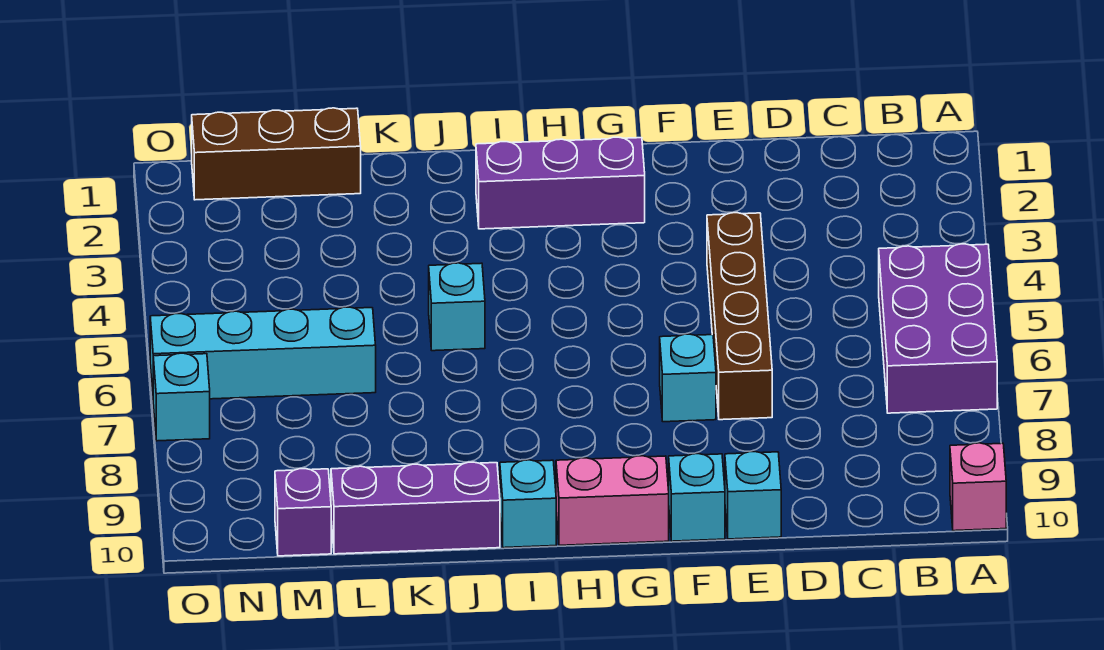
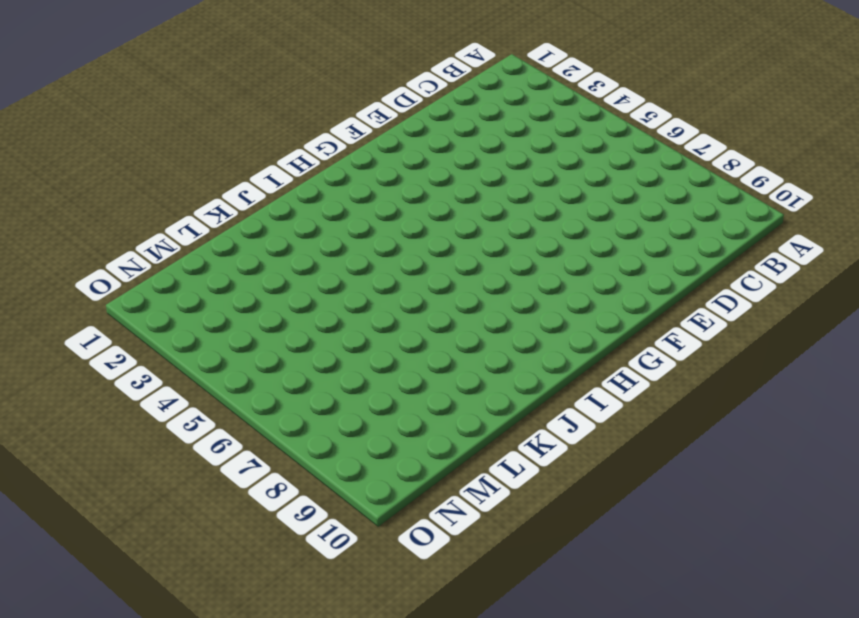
none -> purple 2x3 brick [879,244,997,413]
none -> pink 1x1 brick [950,443,1006,531]
none -> brown 1x4 brick [707,213,772,420]

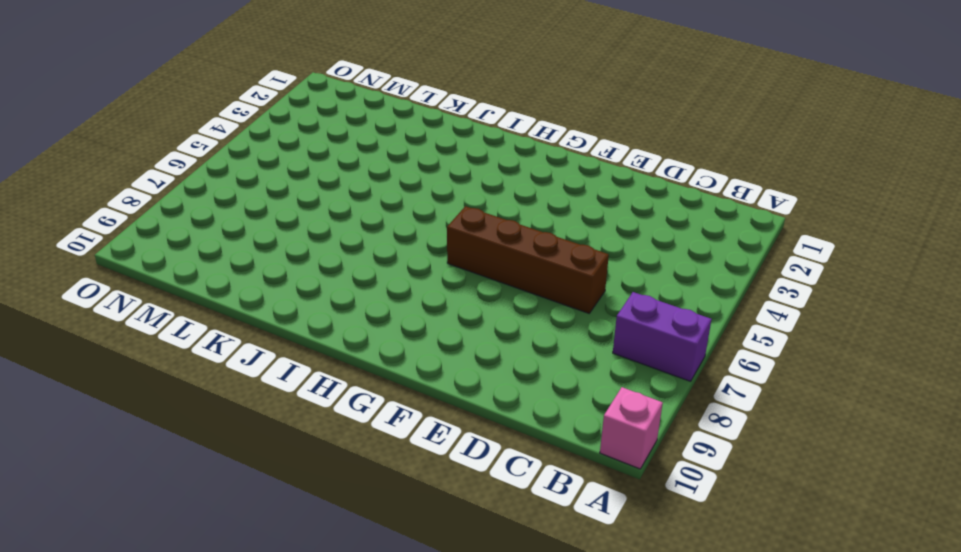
purple 1x2 brick [613,292,712,381] -> purple 2x3 brick [879,244,997,413]
brown 1x4 brick [447,206,609,313] -> brown 1x4 brick turned to [707,213,772,420]
none -> cyan 1x1 brick [725,452,781,539]
none -> cyan 1x1 brick [660,334,716,422]
none -> cyan 1x1 brick [669,454,725,541]

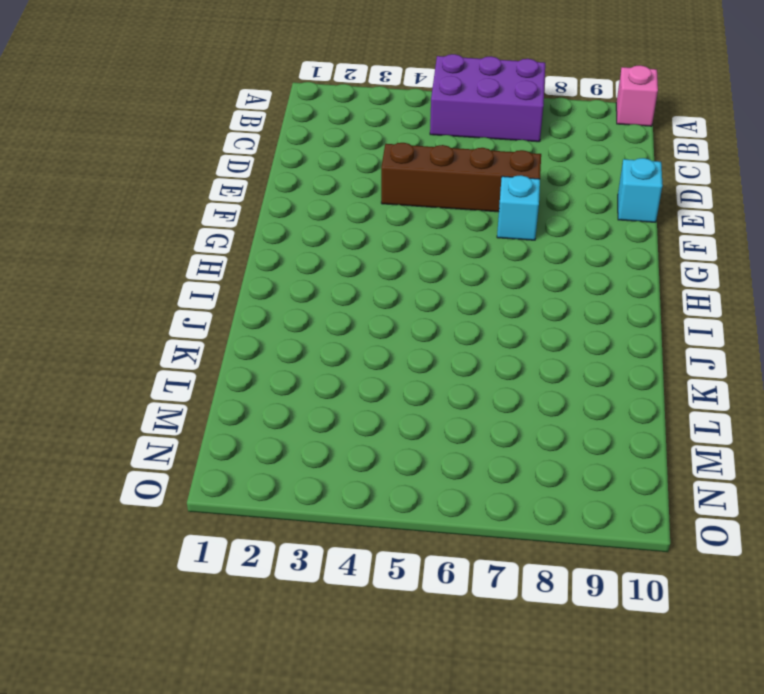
none -> cyan 1x1 brick [669,454,725,541]
none -> purple 1x3 brick [476,137,645,229]
none -> pink 1x2 brick [556,456,669,545]

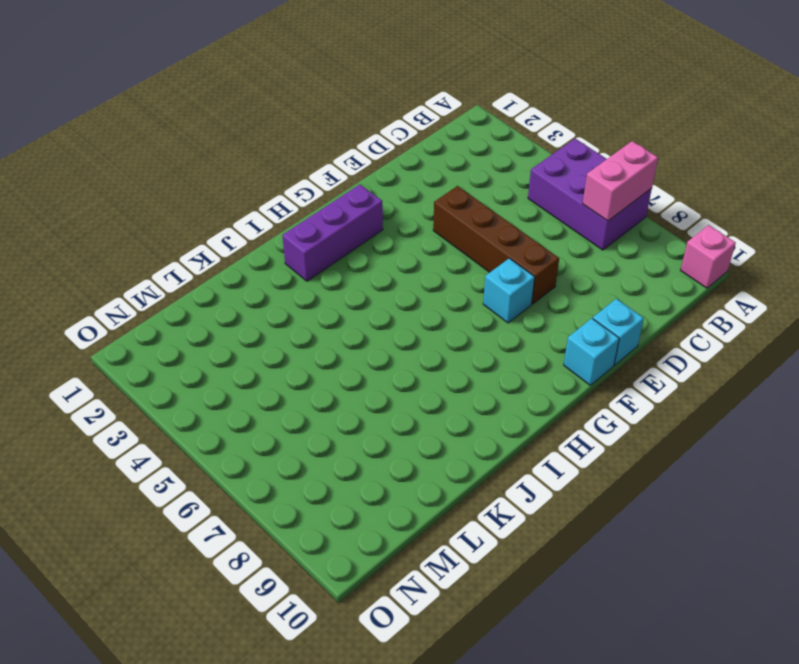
pink 1x2 brick [583,141,658,221] -> pink 1x2 brick moved to [556,456,669,545]
none -> cyan 1x1 brick [500,460,556,548]
none -> cyan 1x1 brick [429,263,485,351]
none -> purple 1x3 brick [331,462,500,554]

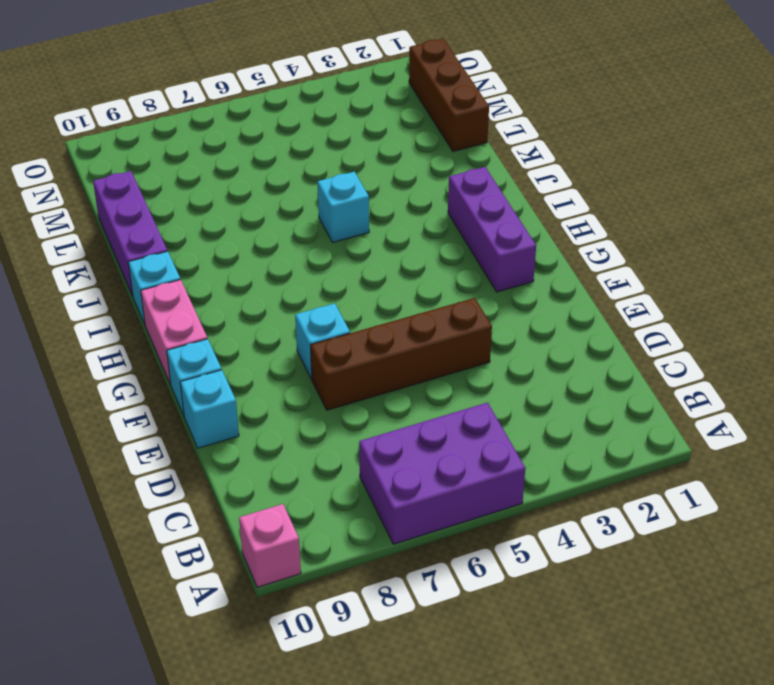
none -> cyan 1x4 brick [150,307,376,399]
none -> purple 1x1 brick [275,469,331,556]
none -> cyan 1x1 brick [153,353,210,441]

